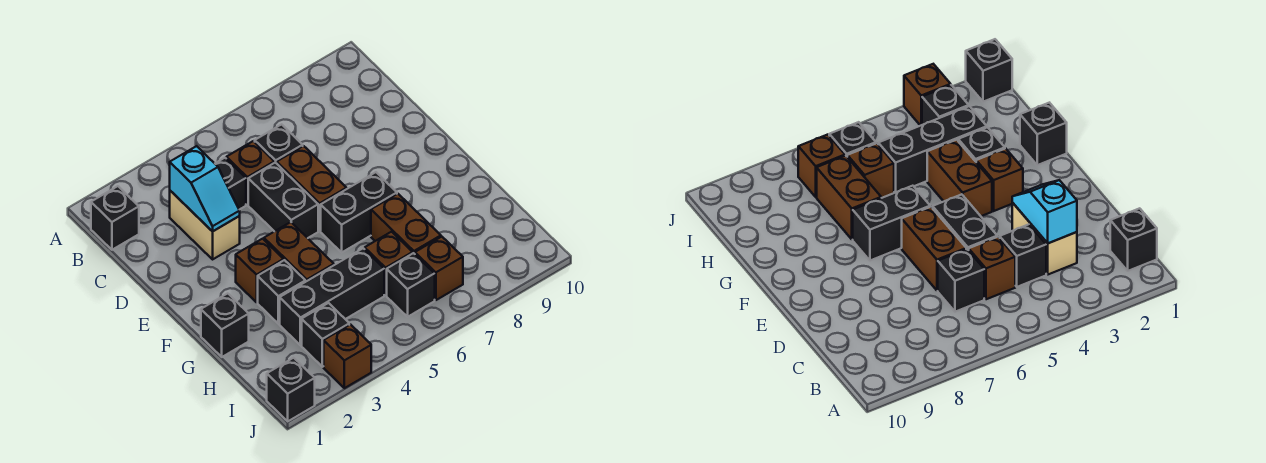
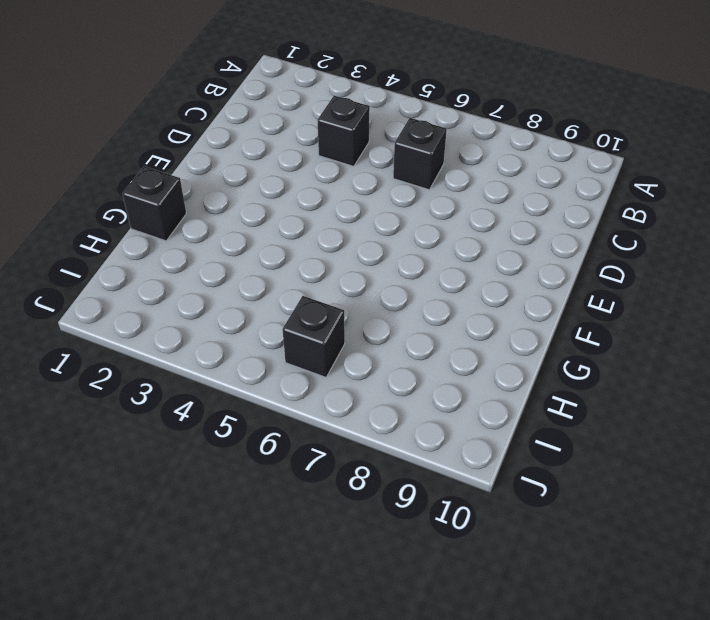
none -> black 1x1 brick [91,186,139,250]
none -> tan 1x2 brick [170,191,240,259]
none -> brown 1x1 brick [226,141,274,205]

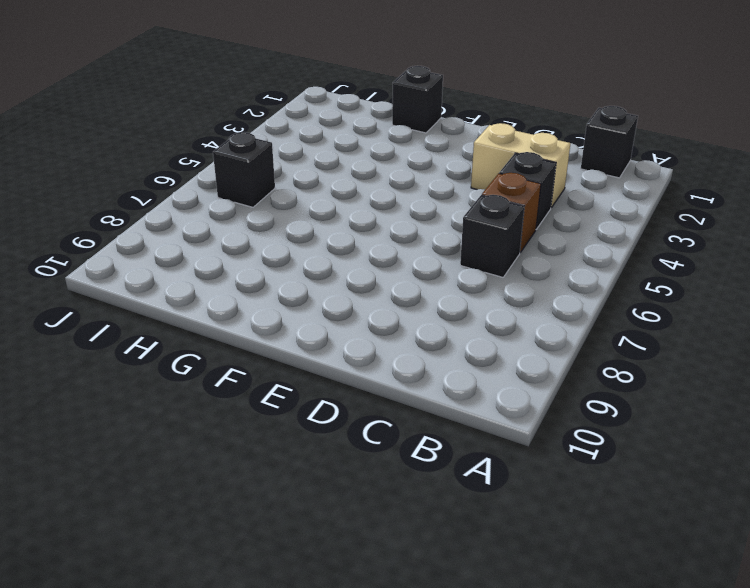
none -> black 1x2 brick [248,163,318,238]
none -> brown 1x2 brick [277,146,347,231]
none -> brown 1x1 brick [236,239,284,302]

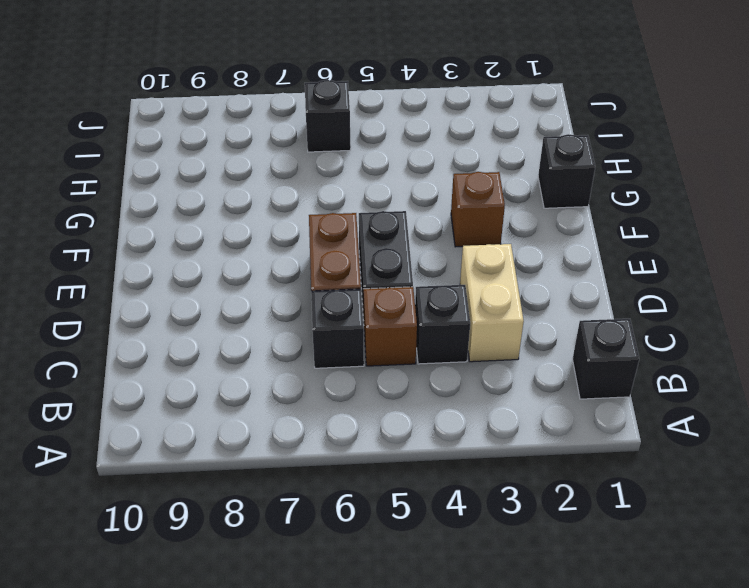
none -> brown 1x2 brick [264,222,334,282]
none -> black 1x2 brick [321,172,397,252]
none -> black 1x1 brick [258,260,305,324]

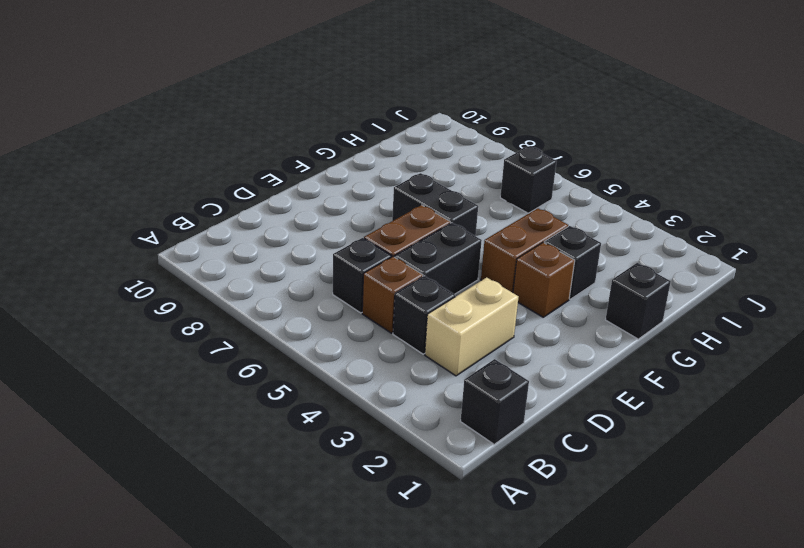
none -> brown 1x2 brick [371,194,441,254]
none -> black 1x3 brick [280,248,384,345]
none -> brown 1x1 brick [365,232,413,295]

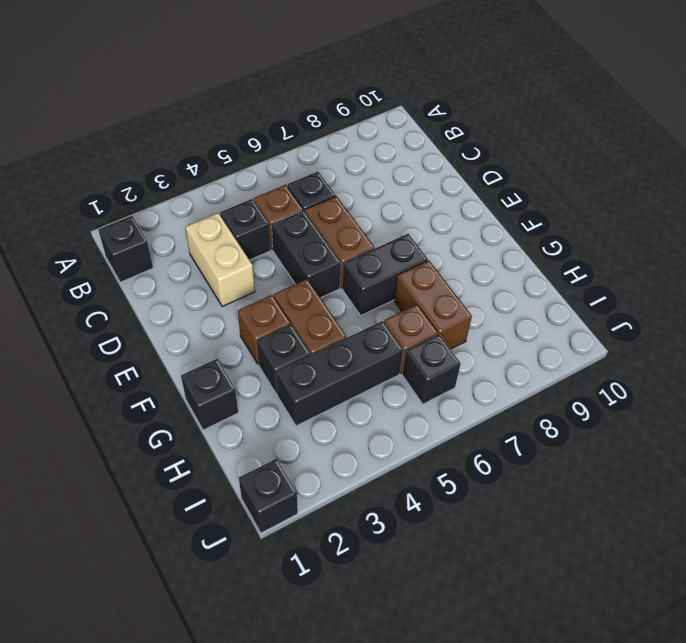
none -> black 1x1 brick [302,303,349,367]
none -> brown 1x1 brick [415,237,463,300]
none -> brown 1x1 brick [324,324,371,388]

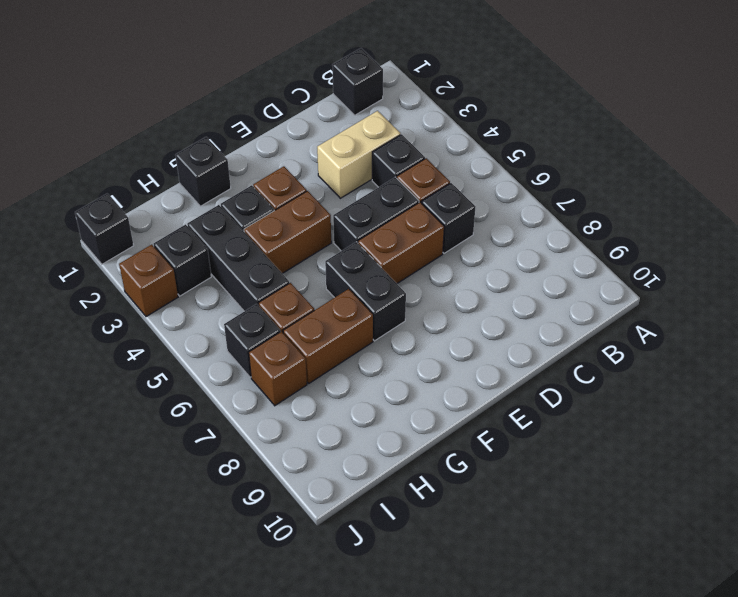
none -> cyan 1x2 slope [170,146,240,232]

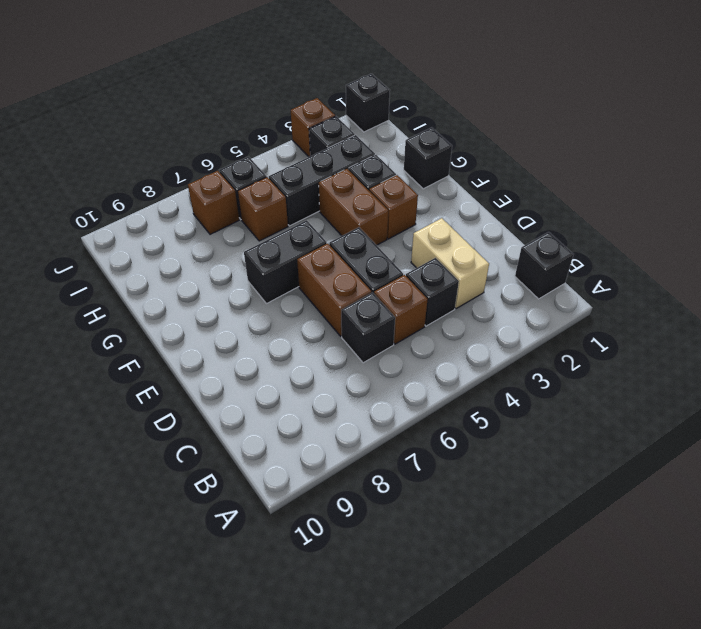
none -> brown 1x2 brick [371,194,441,254]
none -> cyan 1x2 slope [170,146,240,232]

